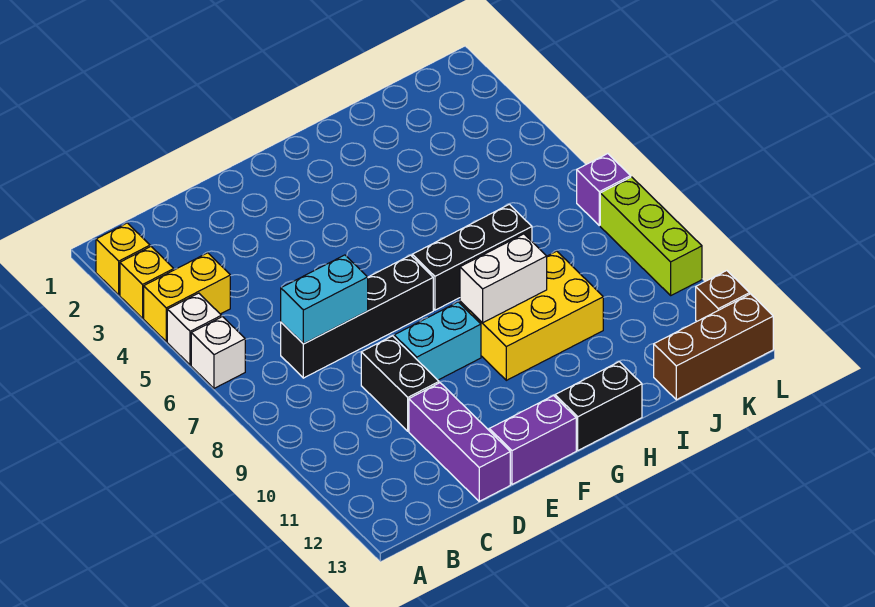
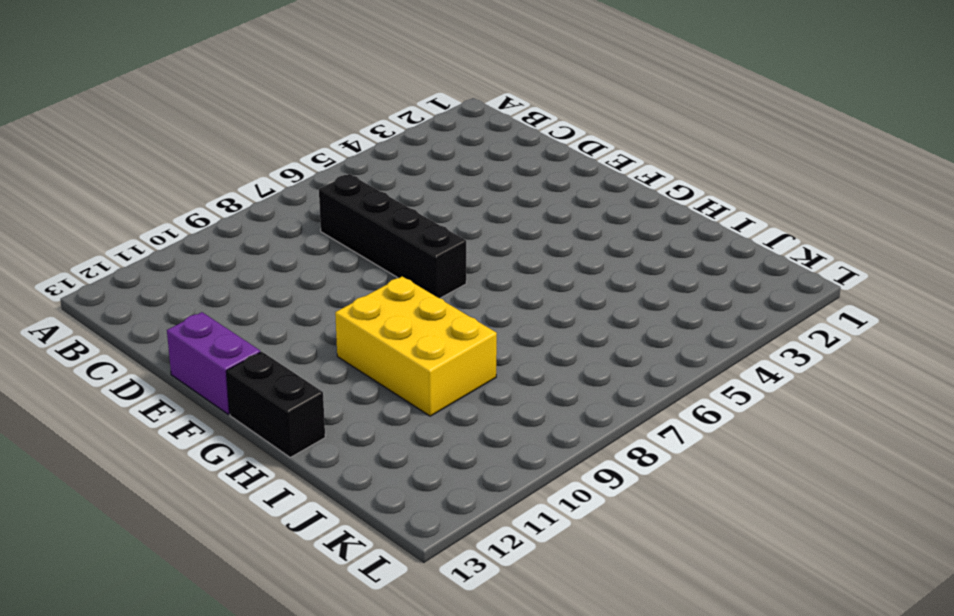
none -> yellow 1x1 brick [96,223,150,295]
none -> yellow 1x1 brick [120,247,174,318]
none -> yellow 1x2 brick [144,253,230,342]

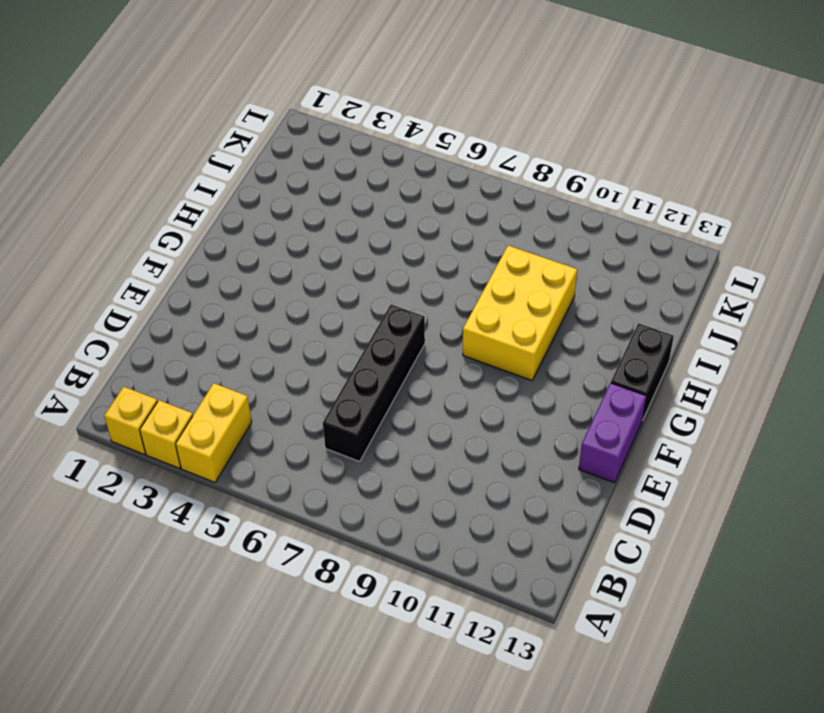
none -> white 1x1 brick [167,293,221,365]
none -> white 1x1 brick [191,317,245,388]
none -> black 1x2 brick [361,336,439,431]

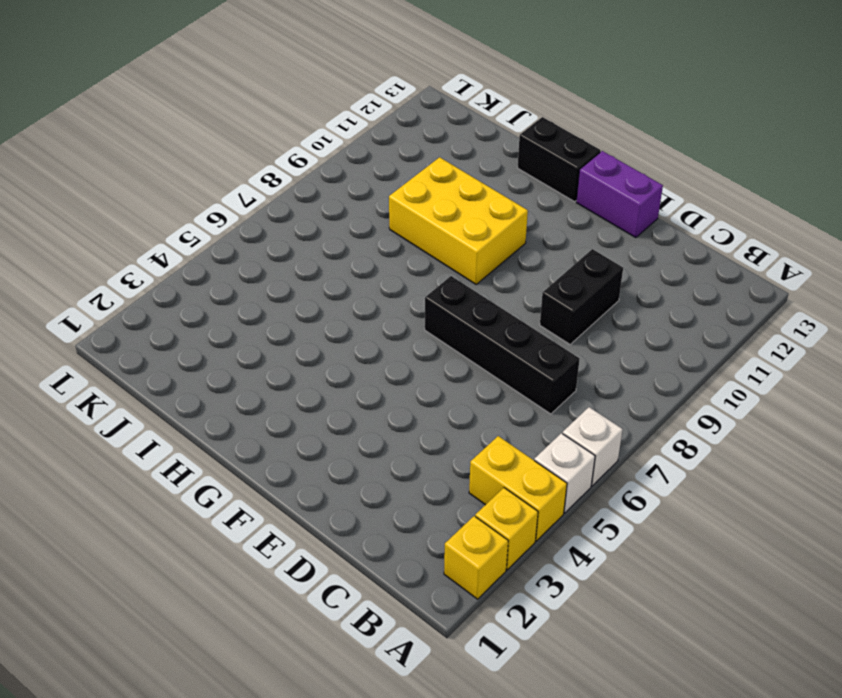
none -> purple 1x3 brick [409,383,510,501]
none -> cyan 1x2 brick [394,302,481,380]
none -> black 1x3 brick [412,204,532,310]

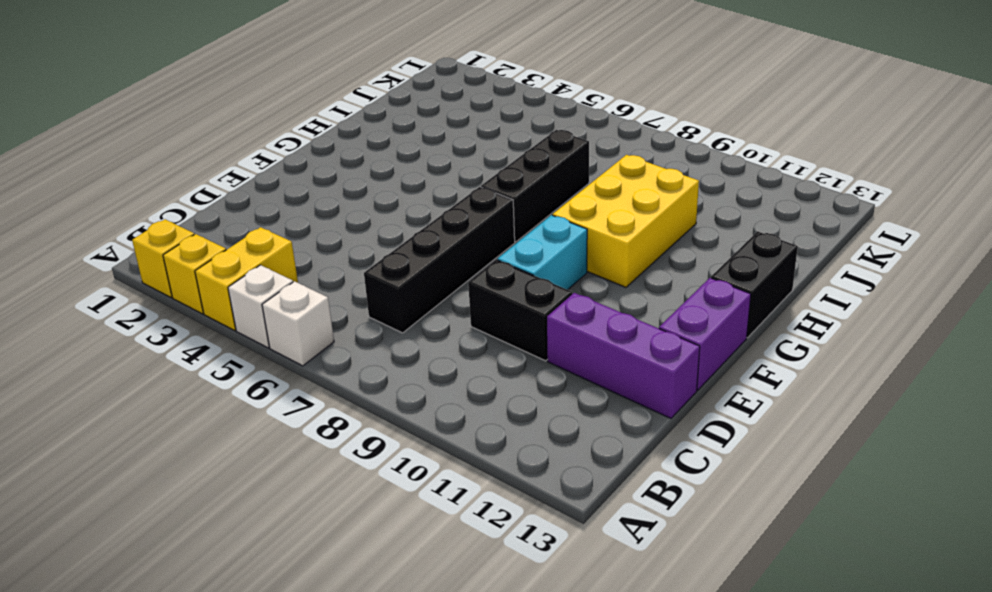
none -> brown 1x3 brick [654,294,773,400]
none -> purple 1x1 brick [577,154,631,225]
none -> lime 1x3 brick [600,177,702,295]

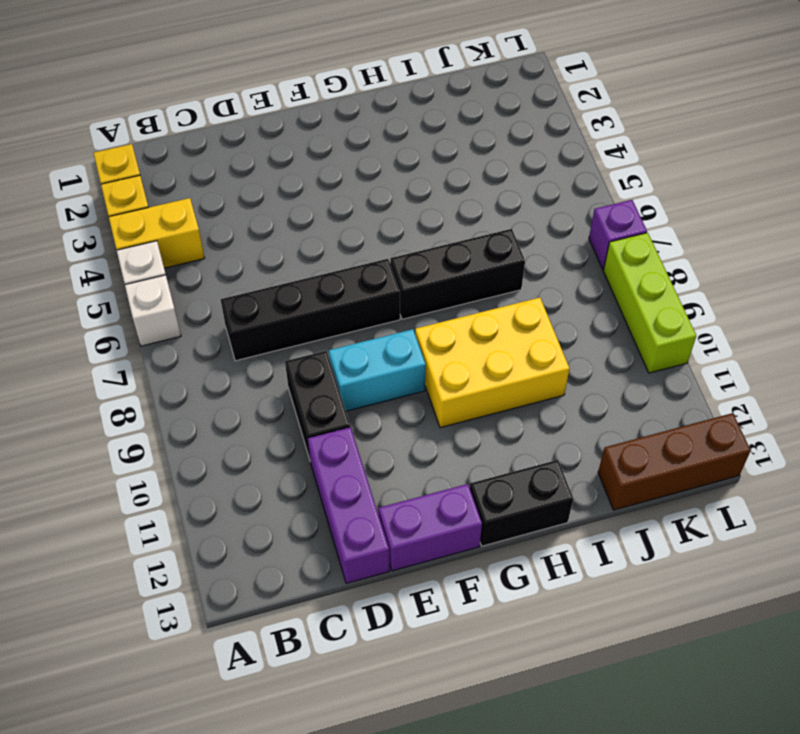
none -> brown 1x1 brick [696,271,750,321]
none -> cyan 1x2 brick [281,255,368,344]
none -> white 1x2 brick [460,234,547,323]

